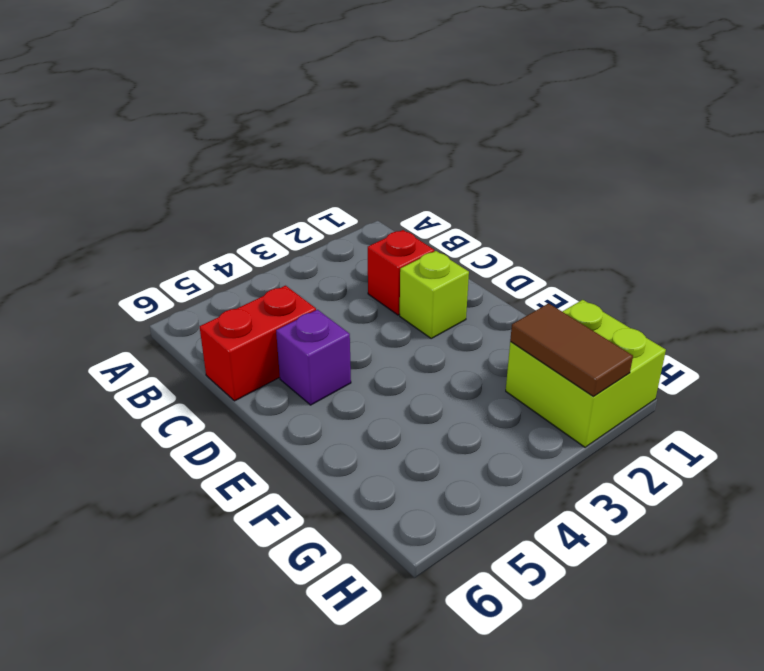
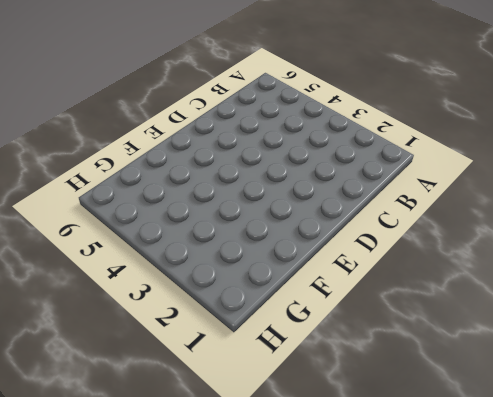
none -> red 1x1 brick [368,230,434,315]
none -> red 1x2 brick [200,286,316,401]

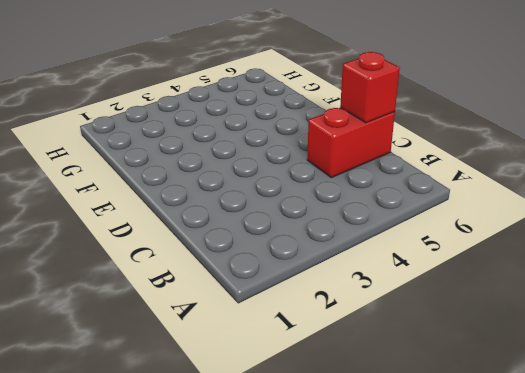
red 1x1 brick [340,52,400,123] -> red 1x1 brick moved to [368,230,434,315]
none -> lime 1x1 brick [400,251,469,338]
none -> purple 1x1 brick [276,310,351,405]

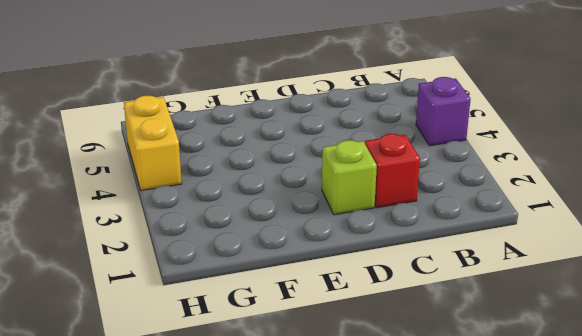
purple 1x1 brick [416,77,471,146] -> purple 1x1 brick moved to [276,310,351,405]
yellow 1x2 brick [124,96,182,190] -> none
none -> red 1x2 brick [200,286,316,401]
none -> lime 2x2 brick [506,300,666,447]

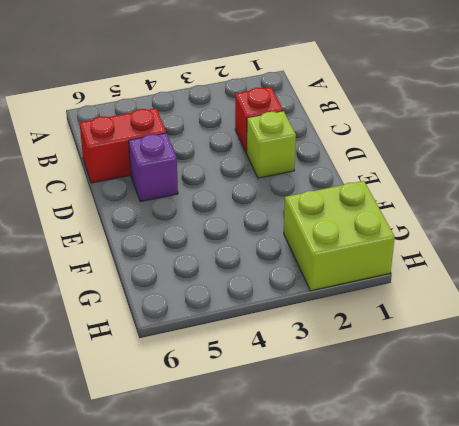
none -> brown 1x2 tile [510,303,633,397]

